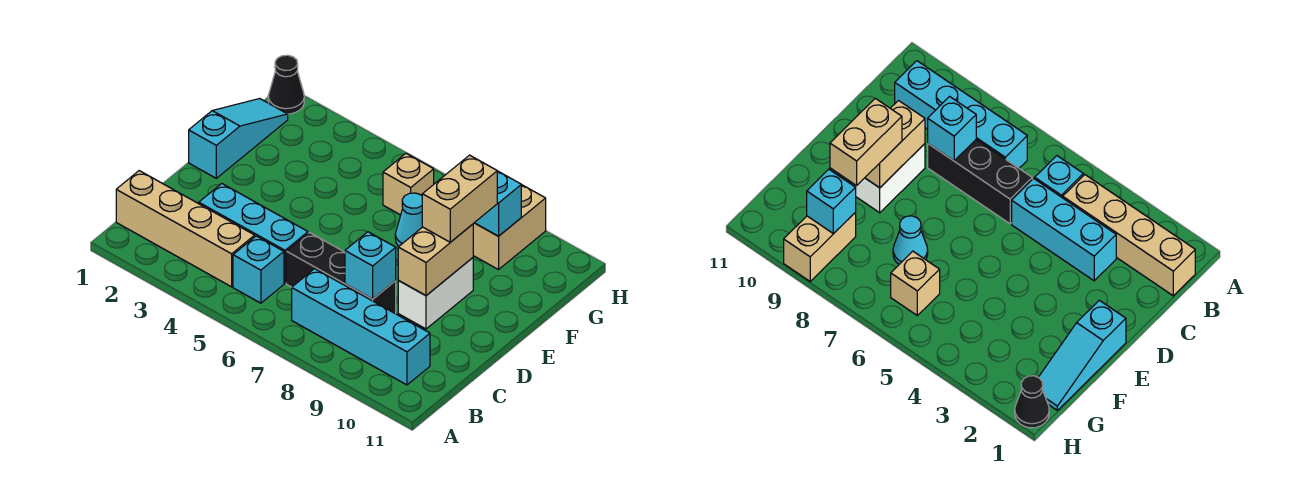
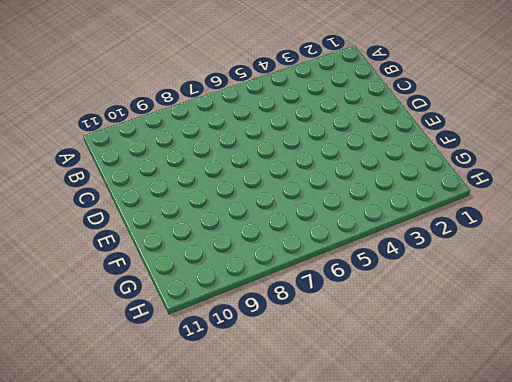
none -> tan 1x4 brick [116,171,255,287]
none -> cyan 1x1 brick [233,236,284,303]
none -> cyan 1x4 brick [292,269,430,385]

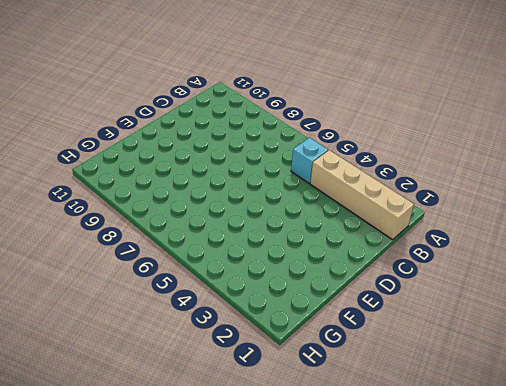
none -> cyan 1x4 brick [292,269,430,385]
none -> cyan 1x3 brick [199,184,308,283]
none -> black 1x3 brick [286,233,396,314]

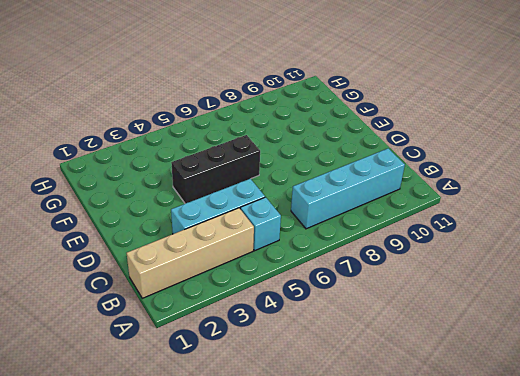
black 1x3 brick [171,135,260,204] -> black 1x3 brick moved to [286,233,396,314]
none -> white 1x2 brick [398,258,473,329]
none -> cyan 1x3 slope [189,99,288,178]
none -> cyan 1x1 cone [395,193,422,246]

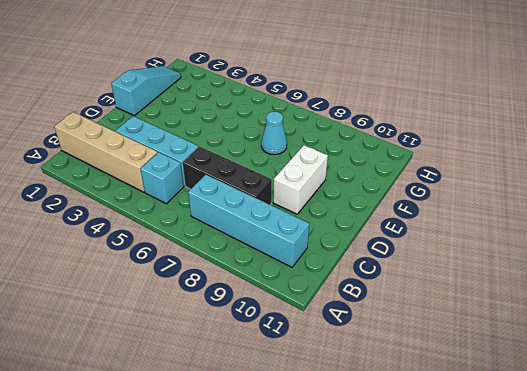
none -> tan 1x1 brick [383,153,434,215]
none -> tan 1x2 brick [473,185,546,270]
none -> black 1x1 cone [268,55,304,114]

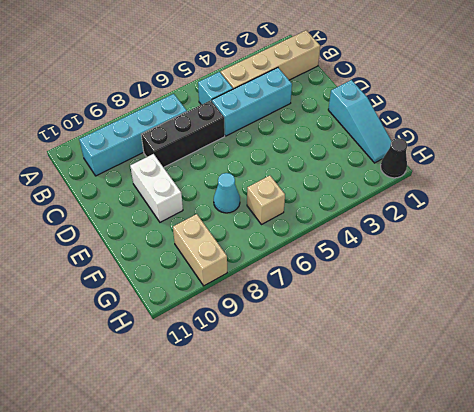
none -> cyan 1x1 brick [345,232,396,299]
none -> tan 1x2 brick [398,224,473,296]
none -> cyan 1x1 brick [475,171,521,236]

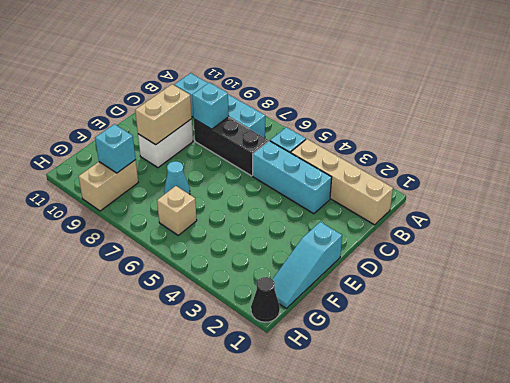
none -> tan 1x2 brick [422,155,497,242]

